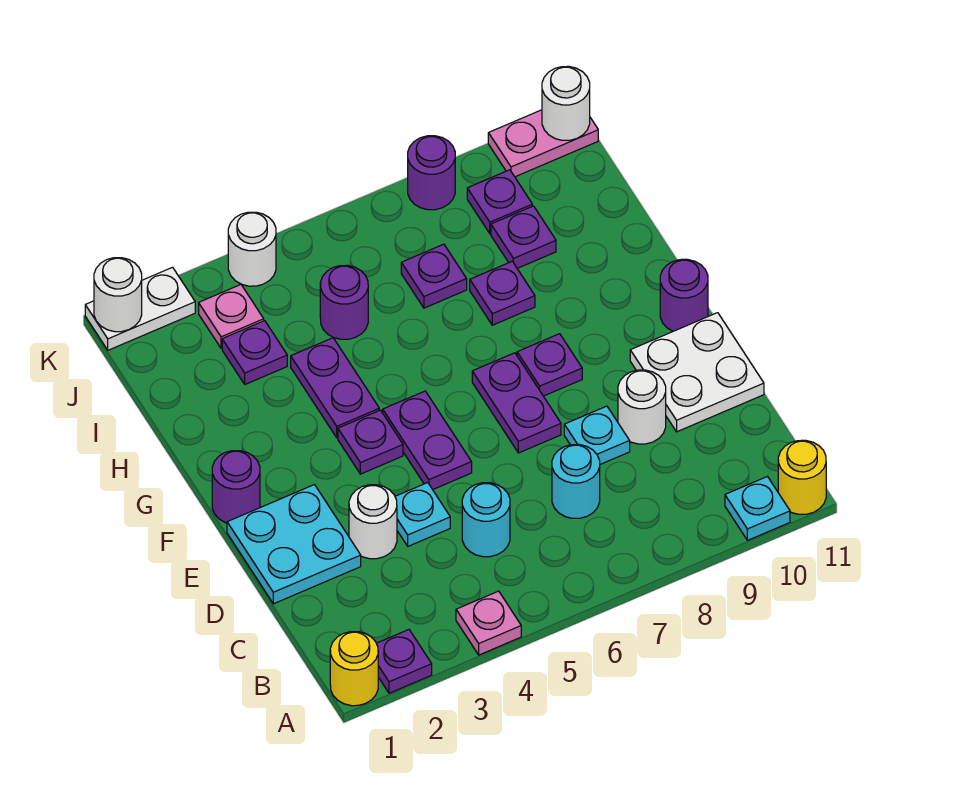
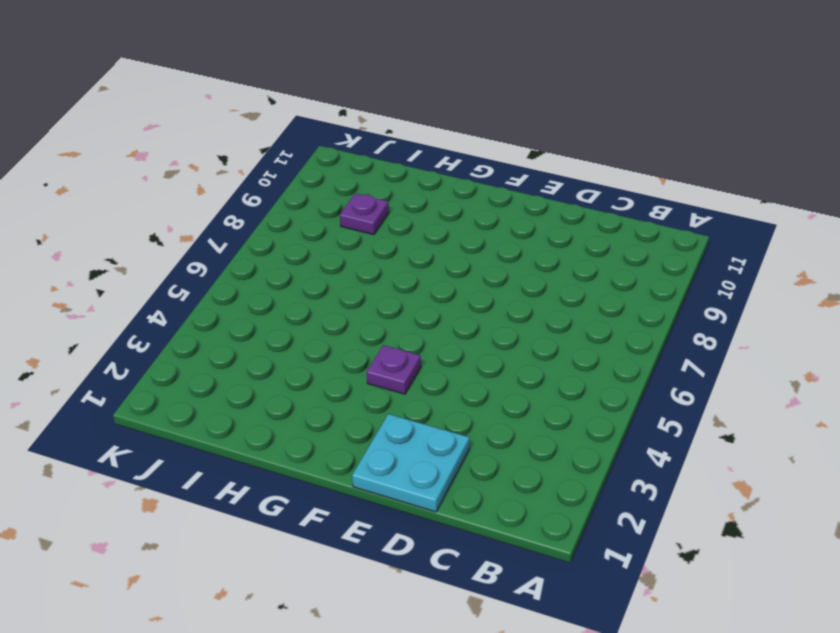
none -> yellow 1x1 round brick [330,632,378,706]
none -> purple 1x1 plate [376,630,432,693]
none -> pink 1x1 plate [456,591,521,655]
none -> cyan 1x1 plate [725,477,790,540]

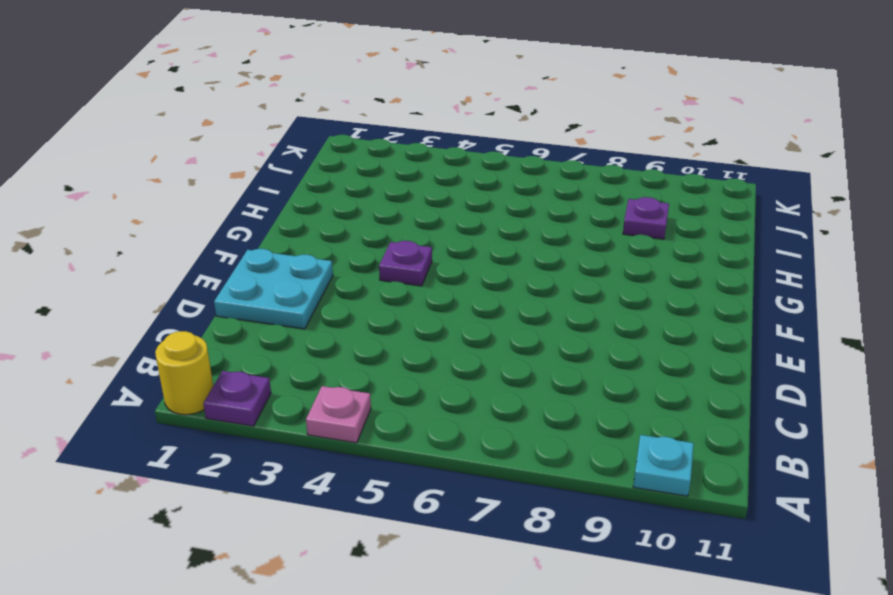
none -> yellow 1x1 round brick [778,440,826,514]
none -> cyan 1x1 round brick [462,483,510,557]
none -> cyan 1x1 round brick [552,444,600,518]
none -> white 1x1 round brick [349,485,397,559]

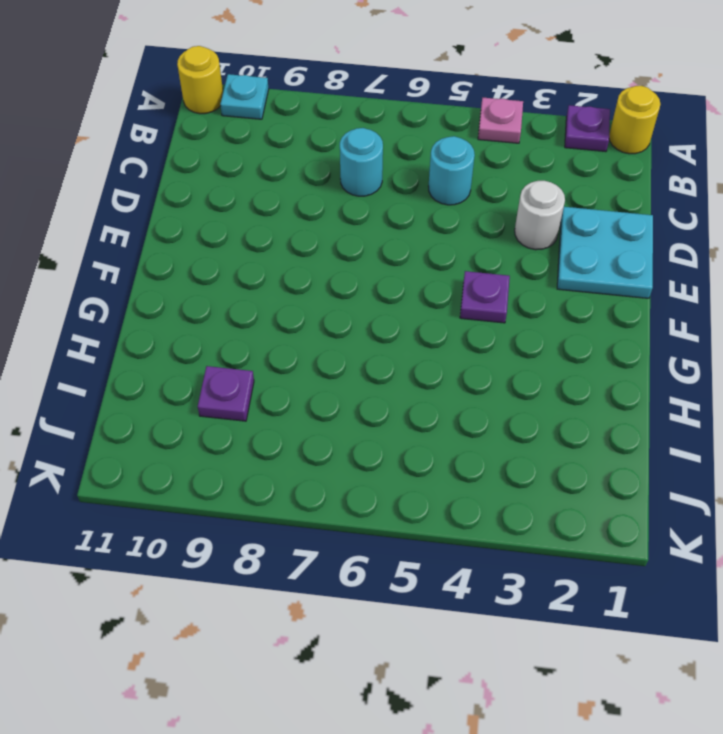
none -> cyan 1x1 plate [395,483,450,546]
none -> cyan 1x1 plate [564,406,630,464]
none -> white 1x1 round brick [618,370,666,444]
none -> white 2x2 plate [630,313,764,432]

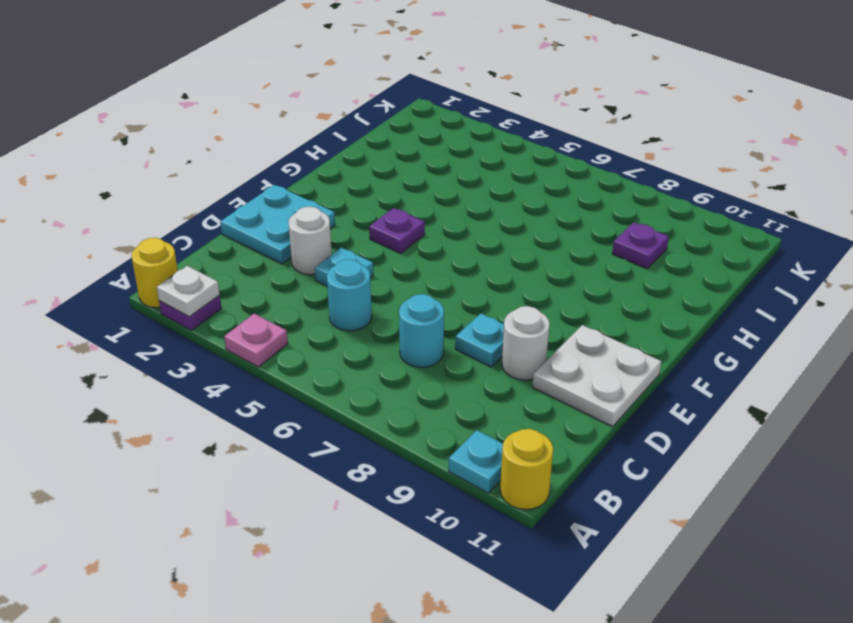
white 1x1 plate [157,266,220,317] -> none
none -> purple 1x2 plate [383,391,472,490]
none -> purple 1x2 plate [472,353,561,453]
none -> purple 1x1 round brick [212,451,260,523]
none -> purple 1x1 plate [517,334,582,396]

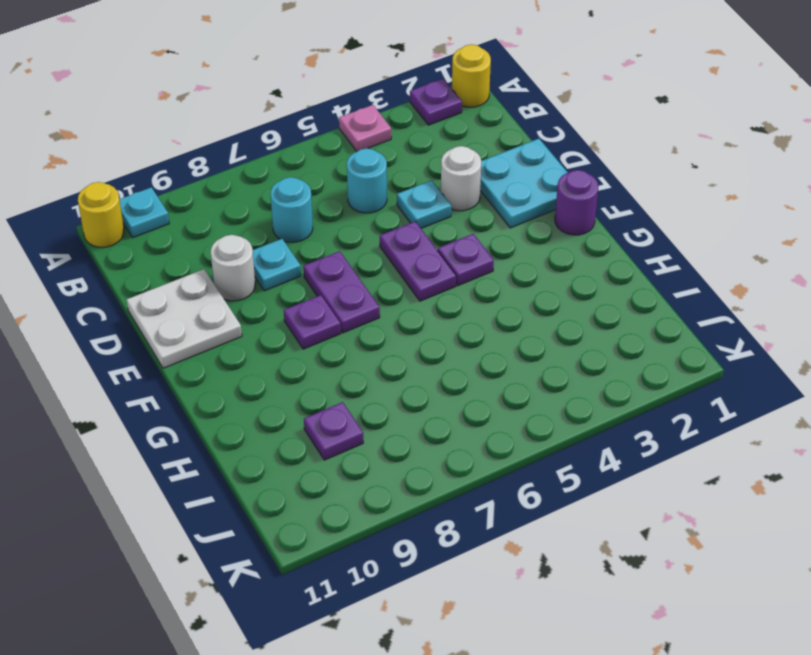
none -> purple 1x1 round brick [660,259,708,331]
none -> purple 1x2 plate [291,338,379,438]
none -> purple 1x1 plate [470,261,535,325]
none -> purple 1x1 plate [222,321,287,384]

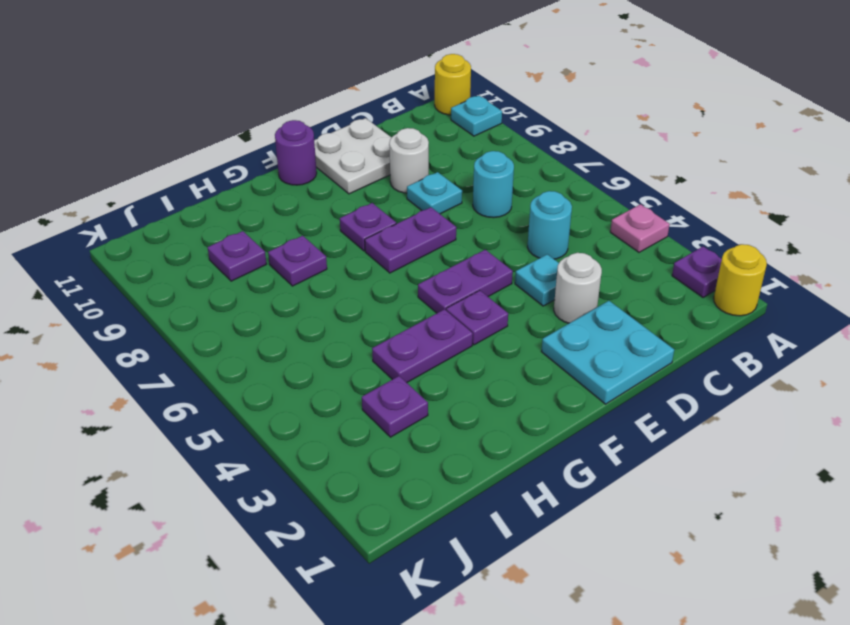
none -> purple 1x1 round brick [212,451,260,523]
none -> purple 1x1 round brick [320,265,368,339]
none -> purple 1x1 plate [401,244,467,308]
none -> pink 1x1 plate [199,285,264,348]

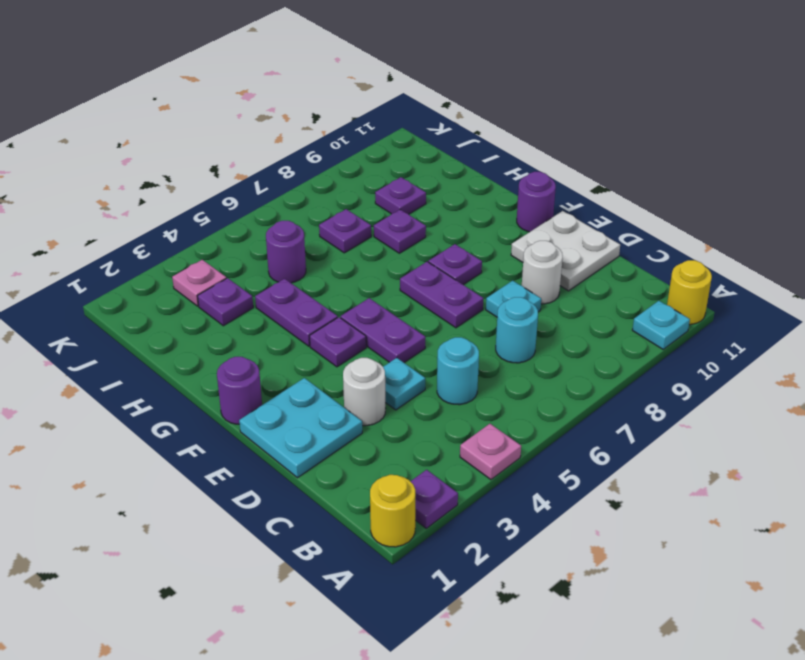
none -> purple 1x1 plate [467,170,532,234]
none -> white 1x2 plate [85,267,195,350]
none -> white 1x1 round brick [228,212,276,286]
none -> purple 1x1 round brick [408,136,455,210]

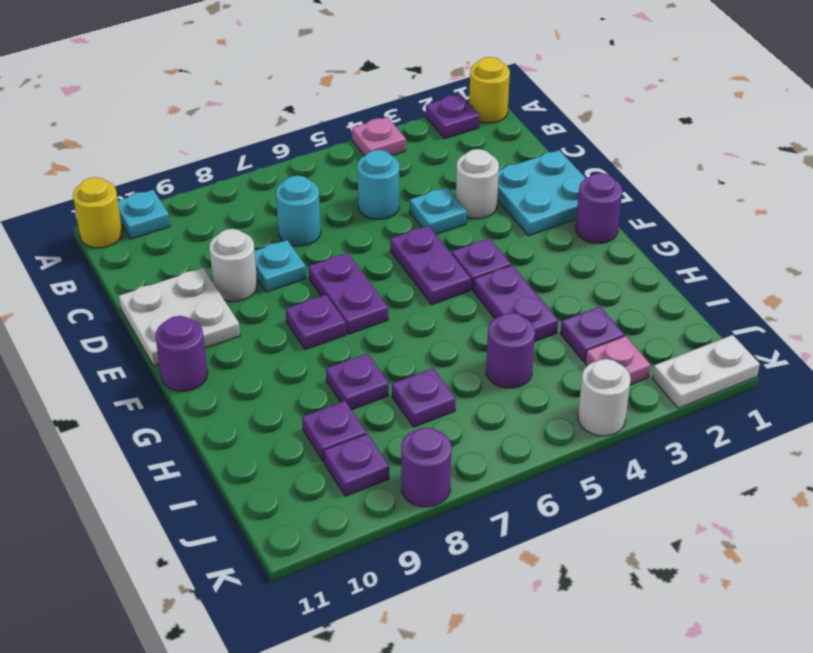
none -> pink 1x2 plate [488,110,598,177]
none -> white 1x1 round brick [94,258,142,332]
none -> white 1x1 round brick [542,66,590,140]

